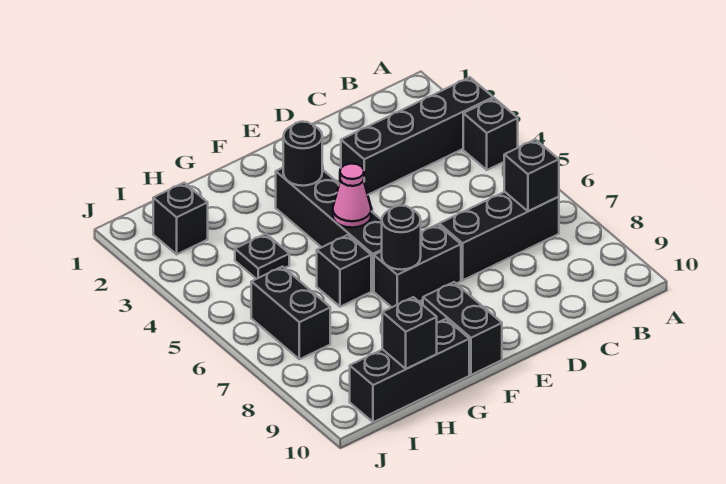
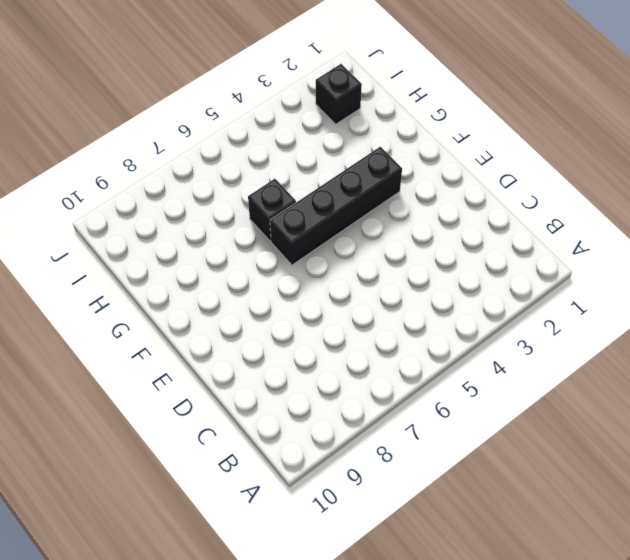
none -> black 1x4 brick [341,77,493,195]
none -> black 1x1 brick [463,98,518,170]
none -> black 1x3 brick [439,192,559,280]

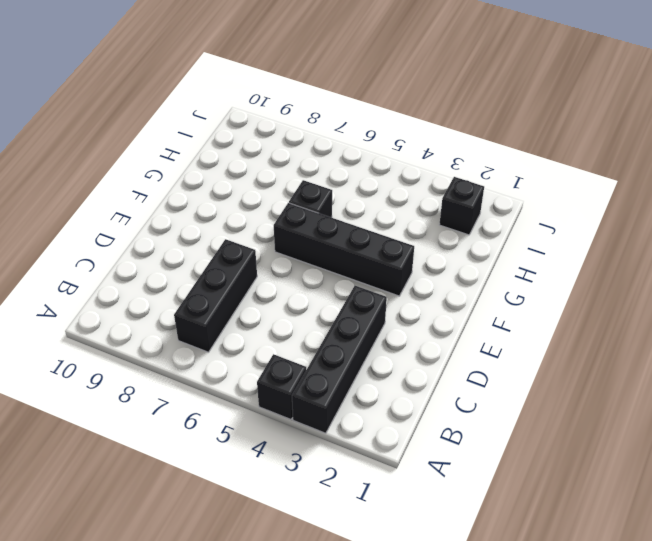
none -> black 1x2 brick [374,224,461,307]
none -> black 1x2 brick [423,282,502,375]
none -> black 1x3 brick [350,319,469,422]

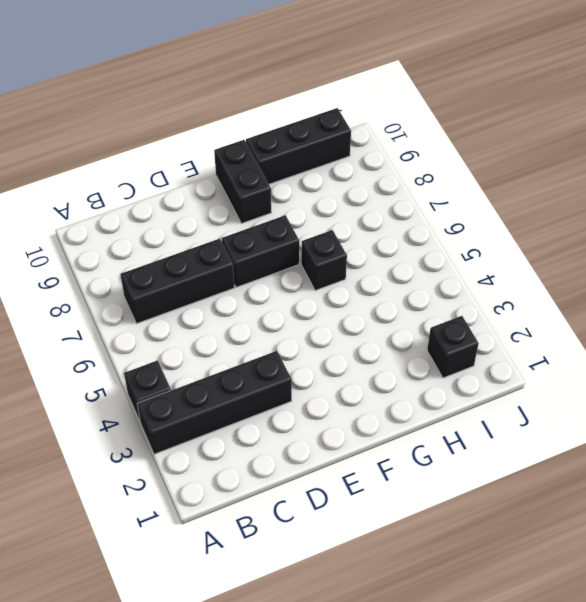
none -> black 1x4 brick [276,168,382,291]
none -> black 1x1 plate [235,234,289,279]
none -> black 1x2 brick [251,267,330,359]

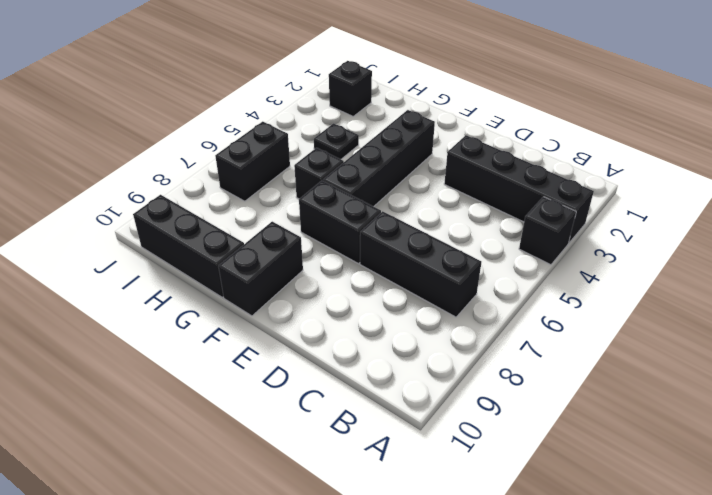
none -> black 1x1 brick [504,139,559,211]
none -> black 1x1 round brick [283,122,323,186]
none -> pink 1x1 cone [333,164,371,228]

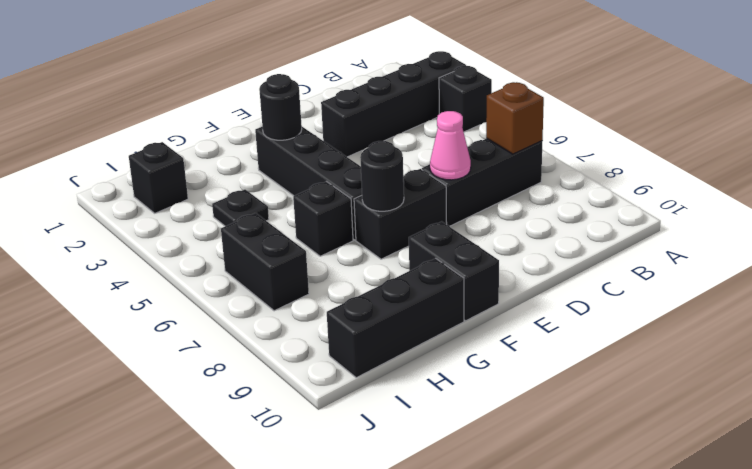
brown 1x1 brick [486,82,544,154] -> black 1x1 brick [504,139,559,211]
pink 1x1 cone [430,111,471,180] -> pink 1x1 cone moved to [333,164,371,228]
none -> black 1x1 brick [382,297,437,369]

